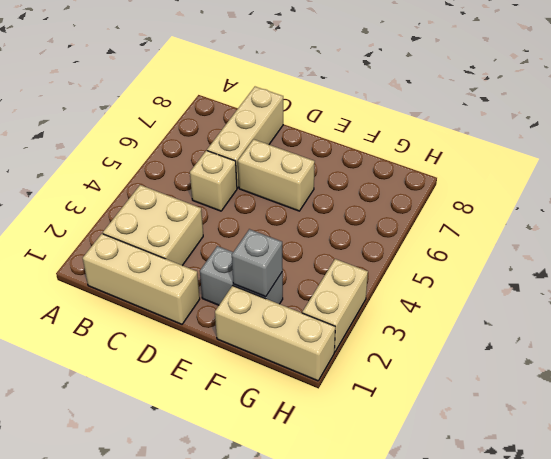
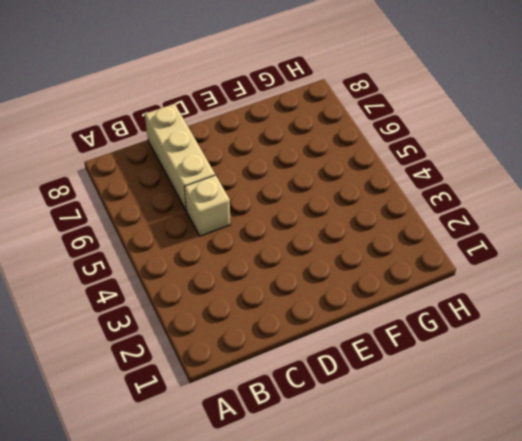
none -> tan 1x3 brick [83,234,200,324]
none -> tan 2x2 brick [103,185,203,265]

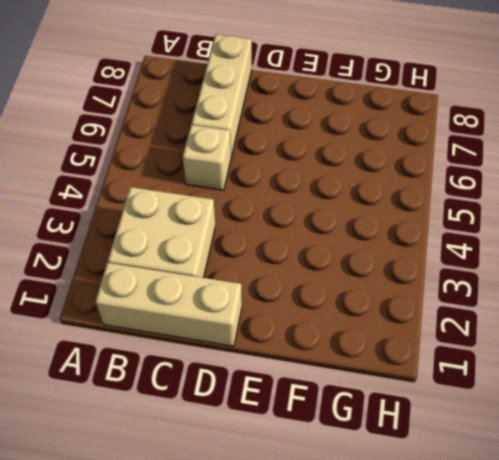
none -> tan 1x2 brick [238,139,315,211]
none -> grey 1x2 brick [200,246,283,305]

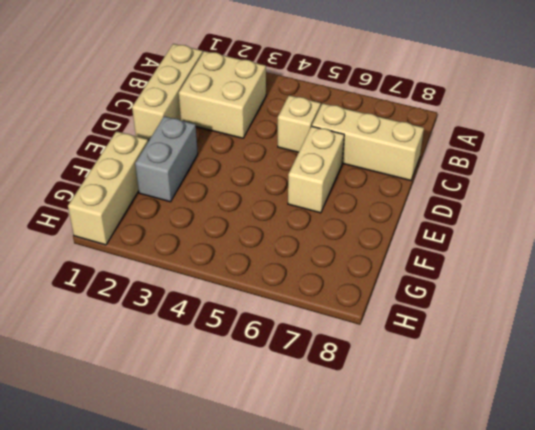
none -> tan 1x2 brick [302,259,368,352]
none -> grey 1x1 brick [232,229,283,297]

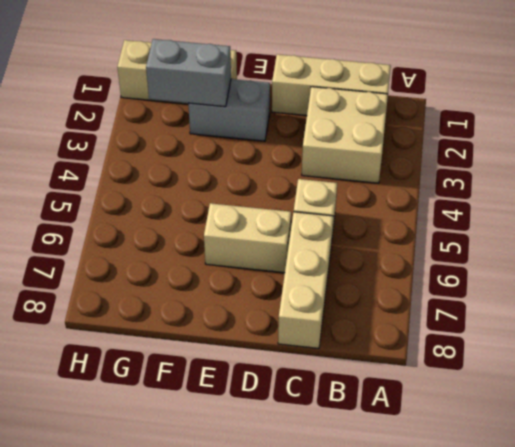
grey 1x2 brick [146,39,231,107] -> grey 1x1 brick [232,229,283,297]
none -> tan 1x2 brick [302,259,368,352]

